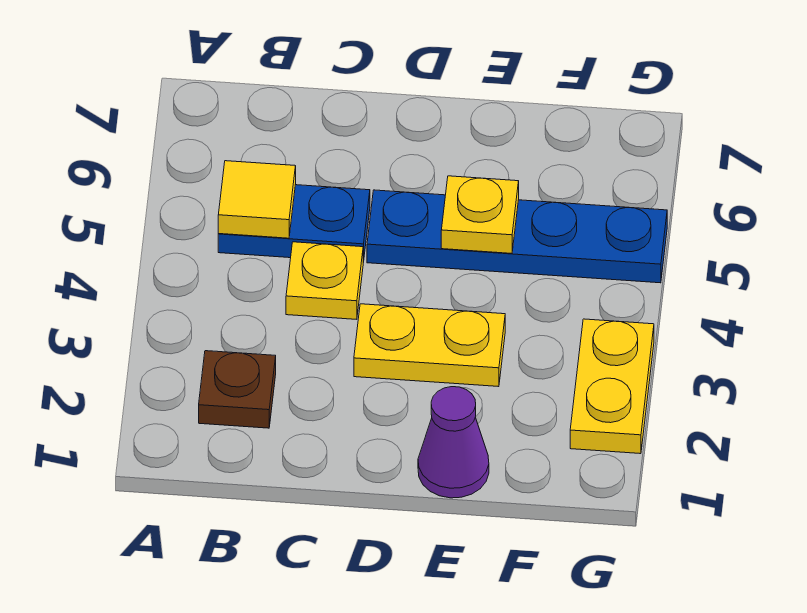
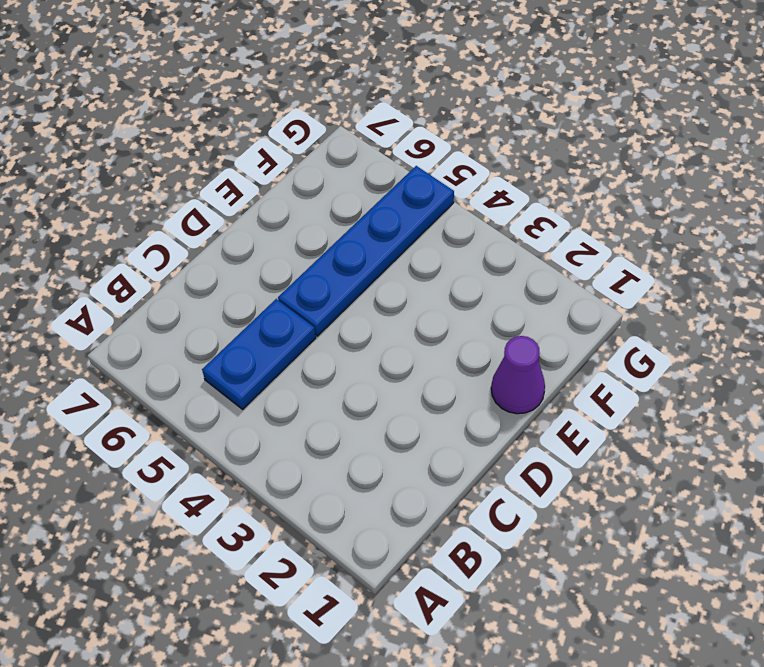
none -> brown 1x1 plate [199,351,276,428]
none -> yellow 1x1 plate [286,242,363,319]

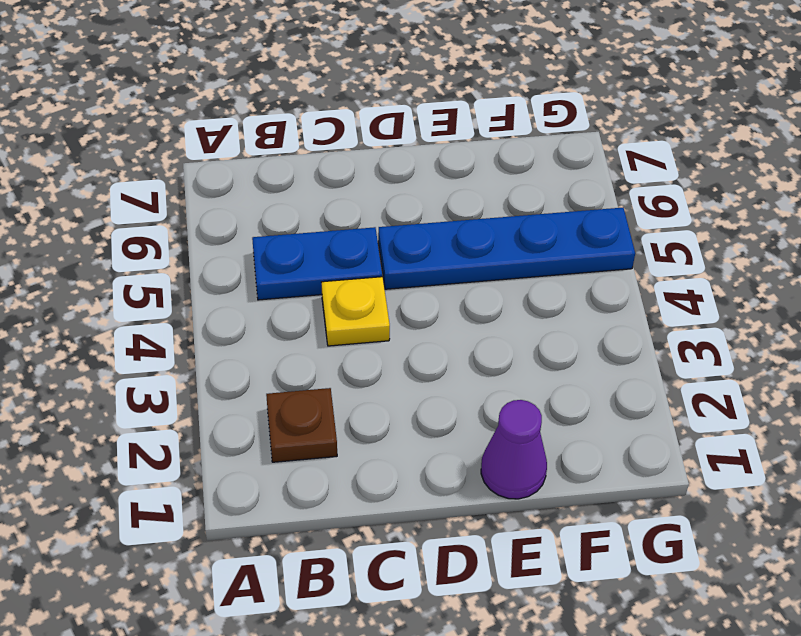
none -> yellow 1x2 plate [354,304,505,387]
none -> yellow 1x2 plate [570,319,654,454]

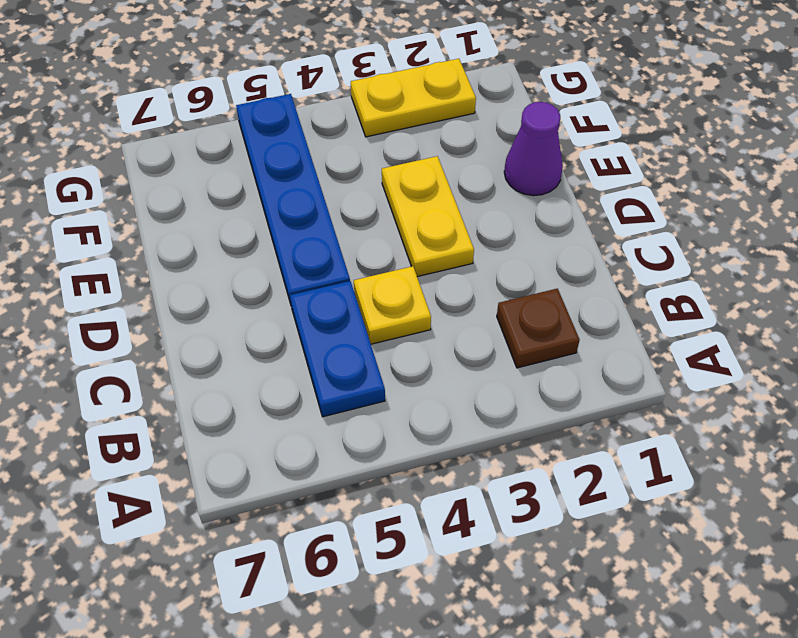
none -> yellow 1x1 tile [218,161,296,238]
none -> yellow 1x1 plate [441,176,519,253]

